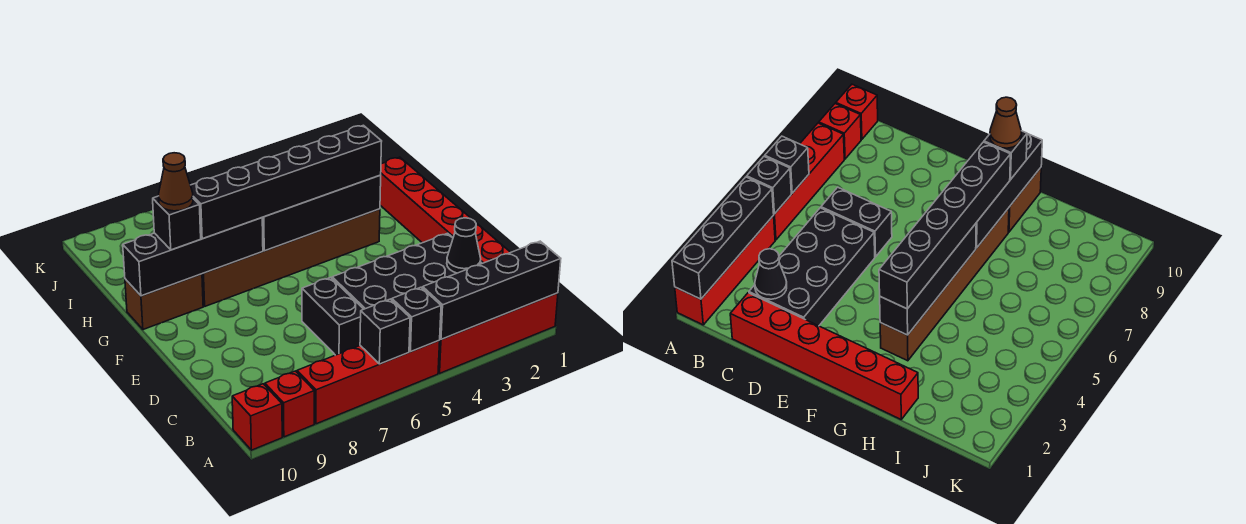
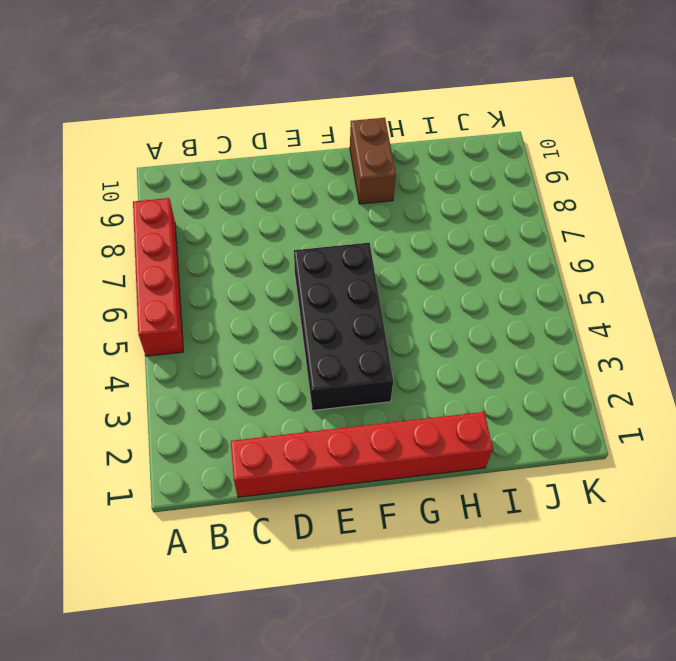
black 2x4 brick [294,243,393,411] -> black 2x4 brick moved to [332,233,482,309]
none -> red 1x4 brick [438,293,558,373]
none -> red 1x1 brick [265,371,314,437]
none -> red 1x1 brick [232,384,282,450]

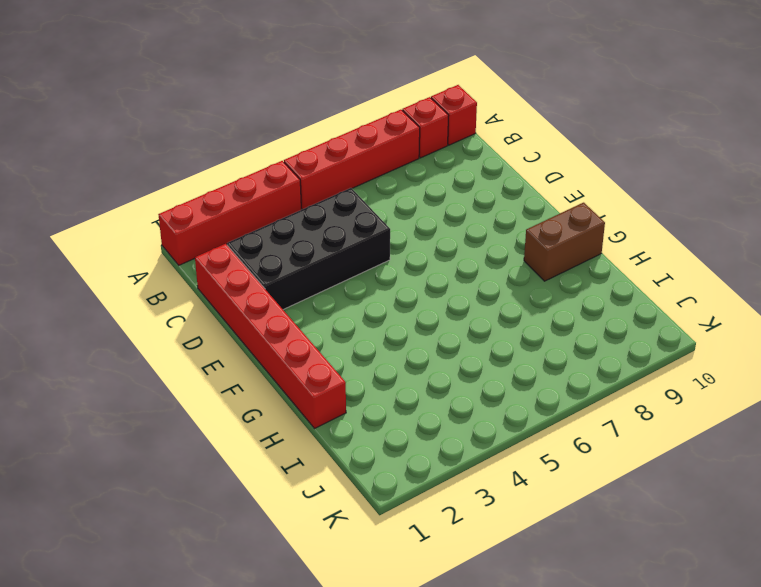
none -> black 1x2 brick [302,277,363,355]
none -> brown 1x6 brick [202,209,380,306]
none -> black 1x4 brick [423,241,561,339]

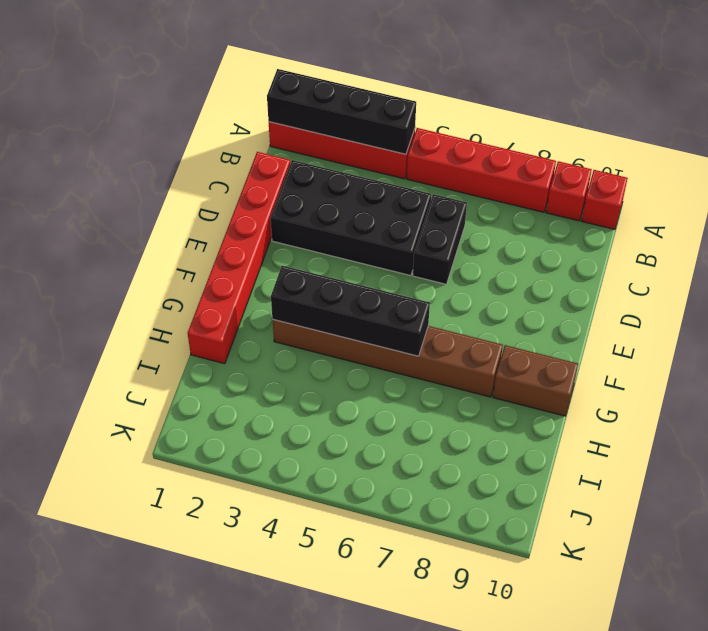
none -> black 1x1 brick [392,287,441,352]
none -> black 1x1 brick [360,299,410,364]
none -> black 1x1 cone [447,218,481,273]

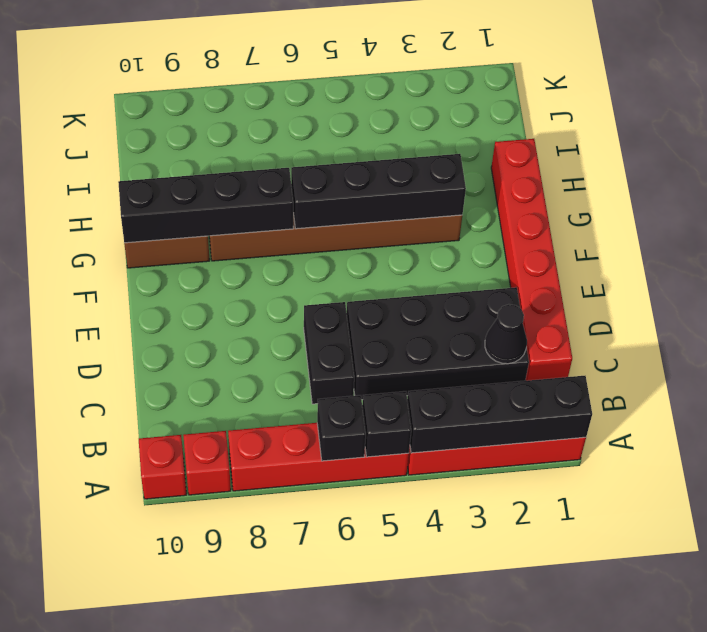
none -> black 1x6 brick [190,125,382,239]
none -> black 1x1 brick [153,196,201,250]
none -> brown 1x1 cone [159,153,193,211]

